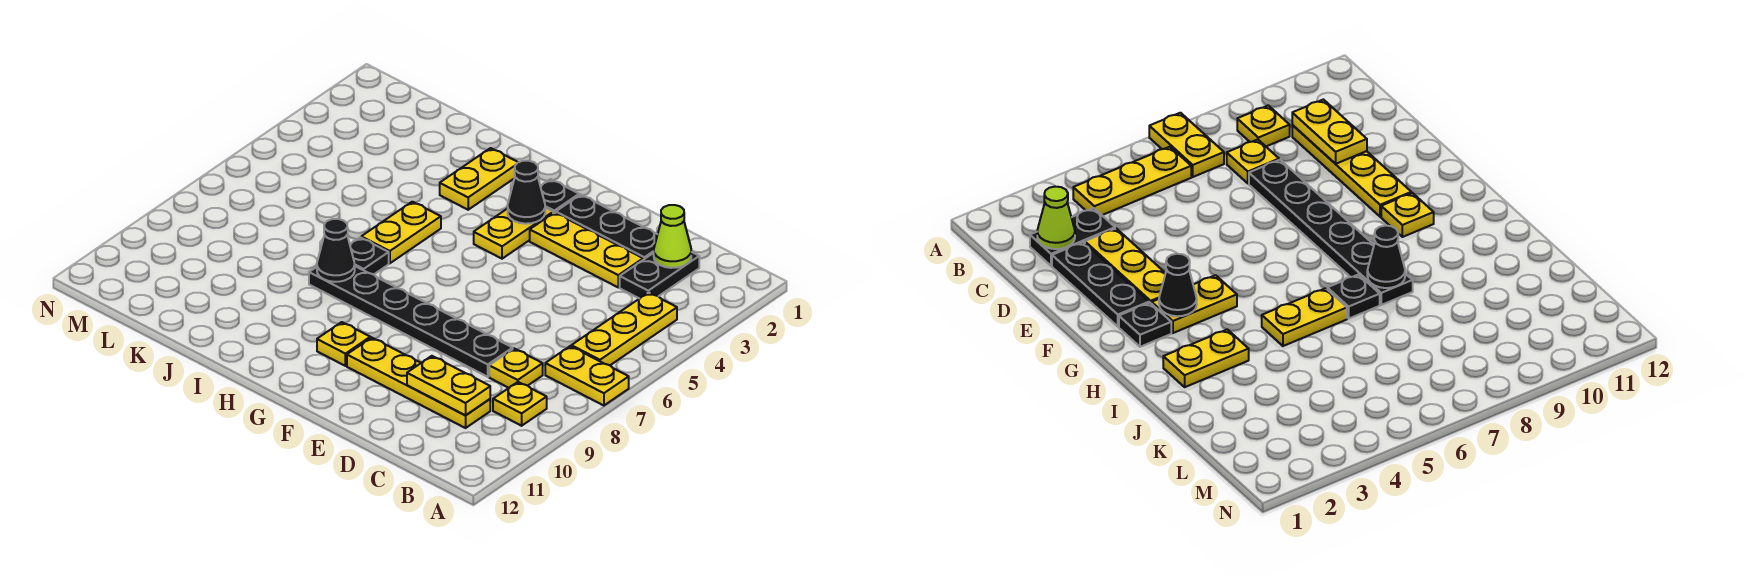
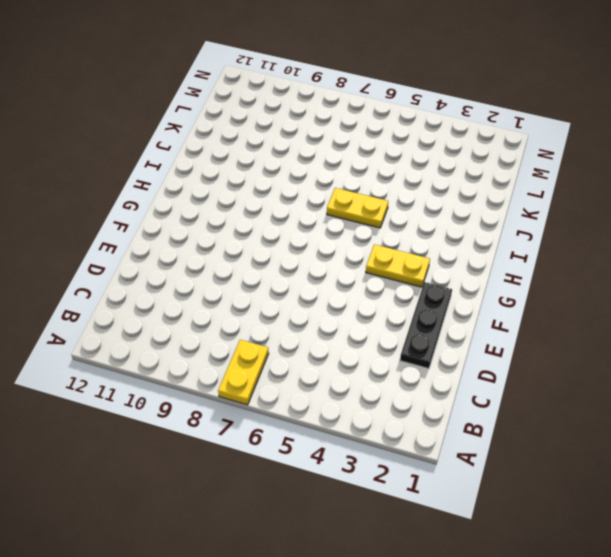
none -> yellow 1x3 plate [571,292,677,365]
none -> yellow 1x1 plate [493,382,547,426]
none -> black 1x2 plate [620,252,699,299]

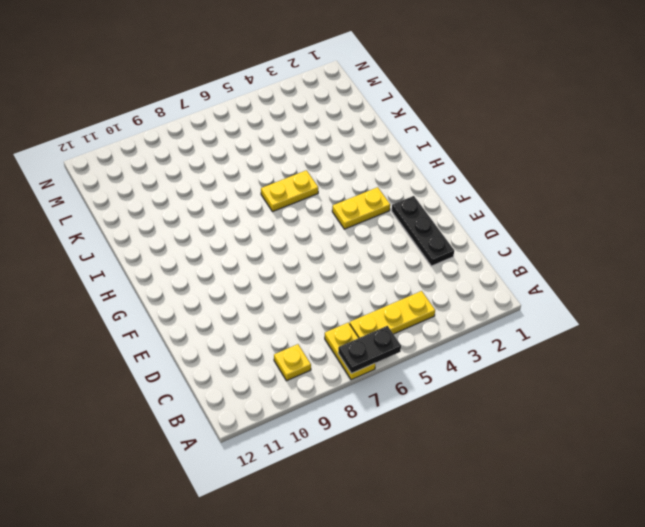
black 1x2 plate [338,326,401,374] -> black 1x2 plate moved to [620,252,699,299]
none -> yellow 1x1 plate [489,349,543,388]
none -> yellow 1x4 plate [347,338,490,428]
none -> yellow 1x3 plate [530,212,643,287]

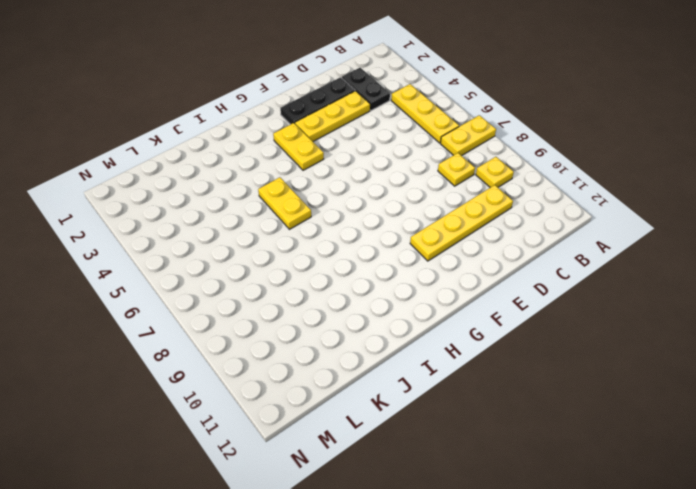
none -> black 1x6 plate [309,266,513,377]
none -> black 1x1 plate [540,179,579,213]
none -> yellow 1x1 plate [317,322,370,366]

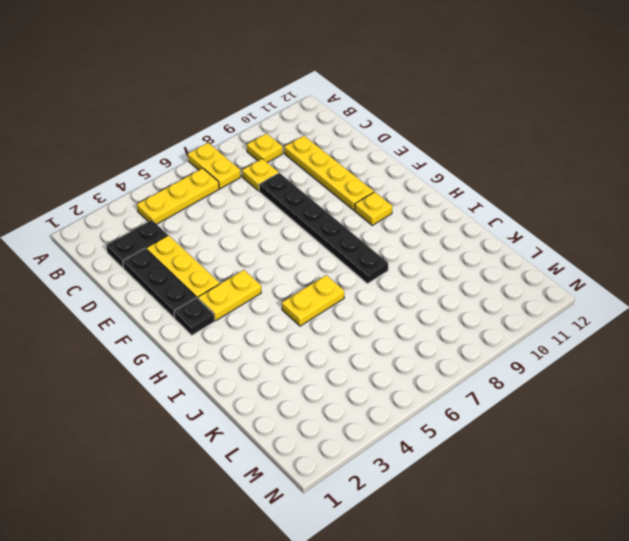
none -> yellow 1x2 plate [440,148,518,210]
none -> black 1x1 plate [350,237,389,274]
none -> lime 1x1 cone [654,205,691,268]

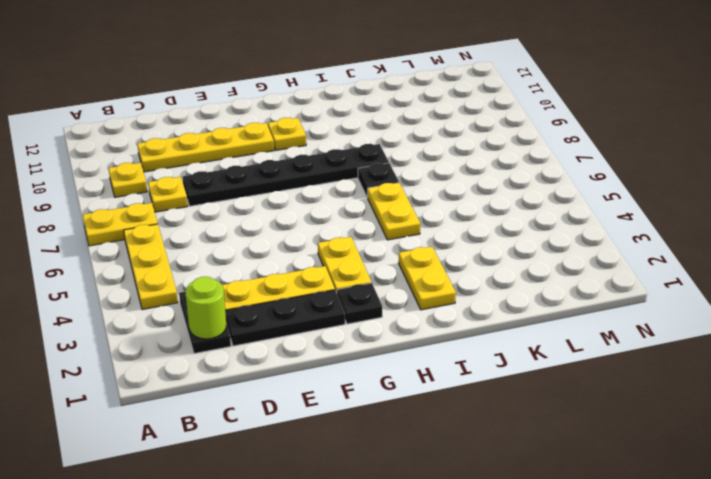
lime 1x1 round brick [185,277,227,339] -> lime 1x1 cone [654,205,691,268]
none -> yellow 1x2 plate [407,356,490,415]
none -> black 1x1 cone [508,161,545,224]
none -> black 1x1 cone [317,219,355,282]

